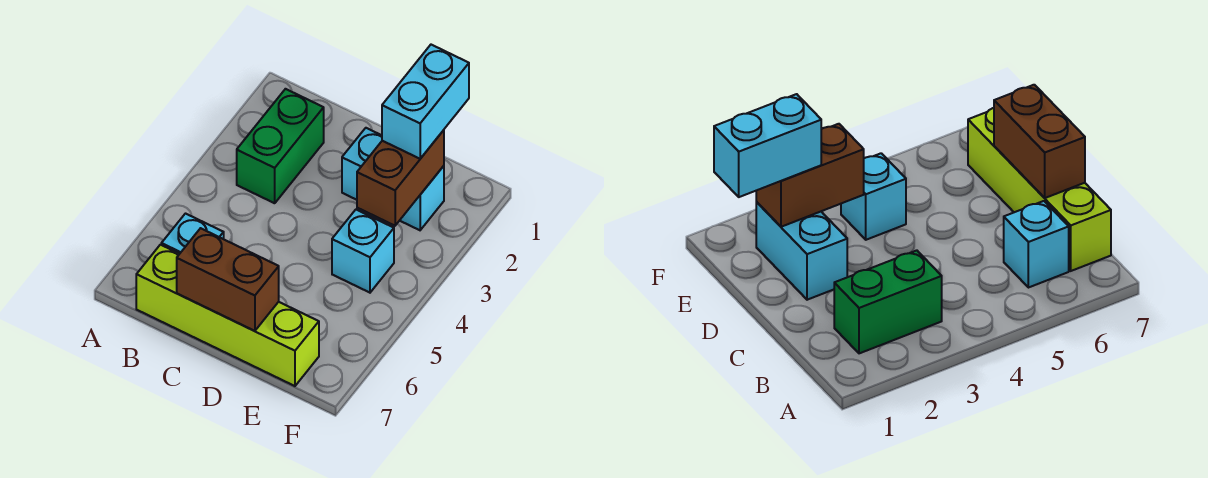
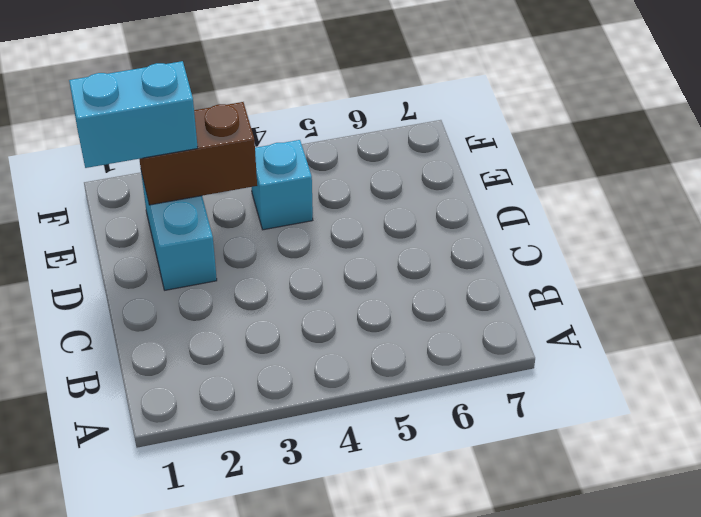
none -> green 1x2 brick [237,89,324,203]
none -> cyan 1x1 brick [161,214,224,254]

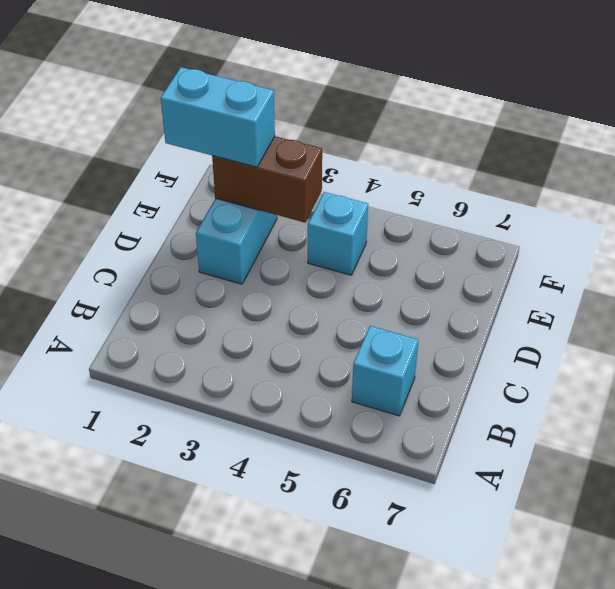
none -> green 1x2 brick [237,89,324,203]
none -> lime 1x4 brick [136,245,319,386]

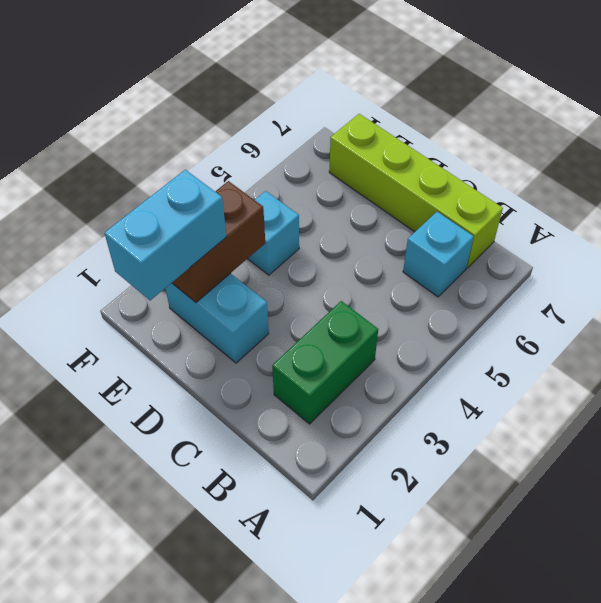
none -> brown 1x2 brick [177,228,279,331]

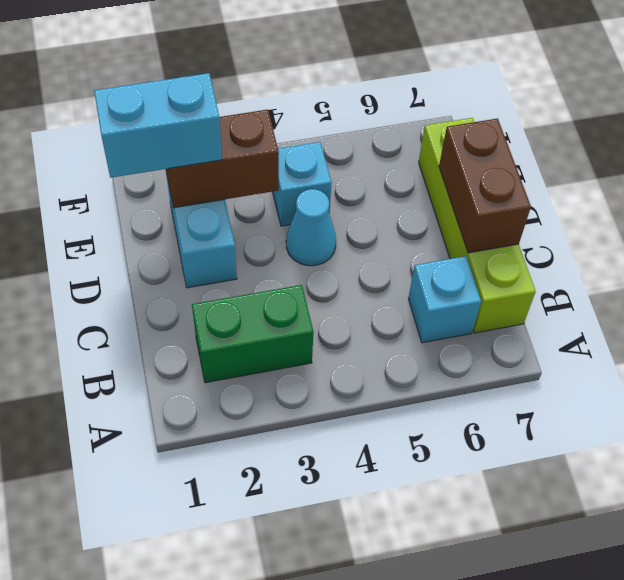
cyan 1x1 cone [286,189,336,266] -> none

